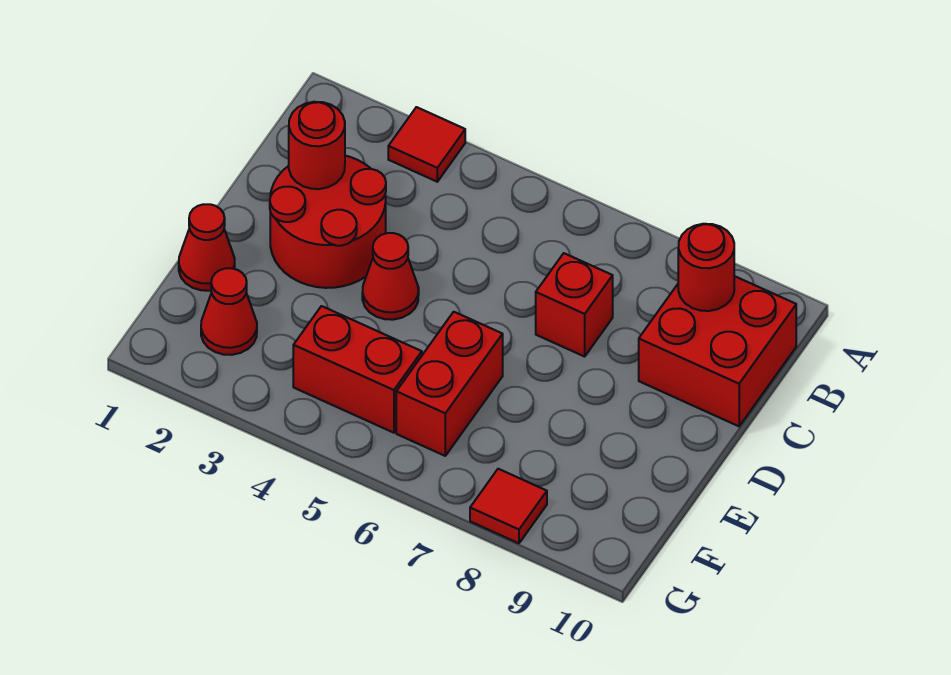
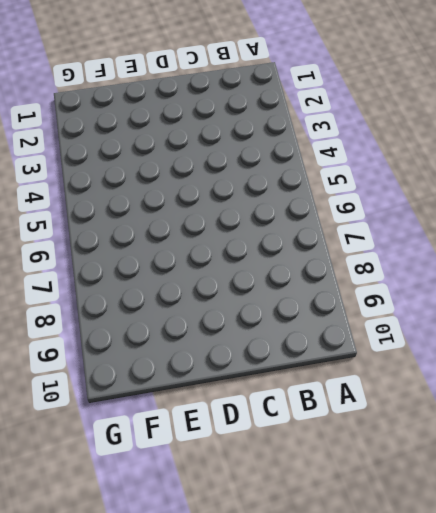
none -> red 1x1 tile [388,107,465,182]
none -> red 2x2 brick [639,276,796,426]
none -> red 2x2 round brick [270,156,386,288]

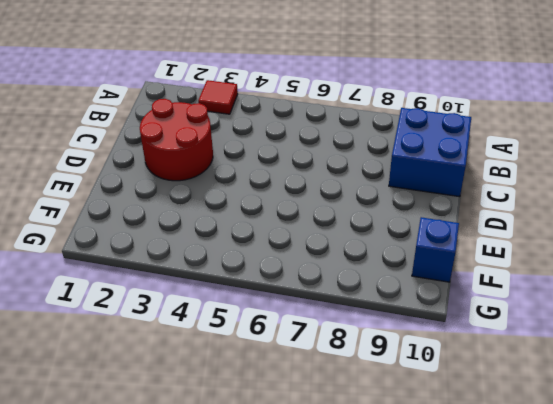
blue 2x2 brick [389,108,471,197] -> red 2x2 brick [639,276,796,426]
blue 1x1 brick [412,217,459,282] -> none
none -> red 1x1 brick [536,253,613,357]
none -> red 1x1 cone [362,233,419,320]
none -> red 1x1 cone [179,204,235,291]

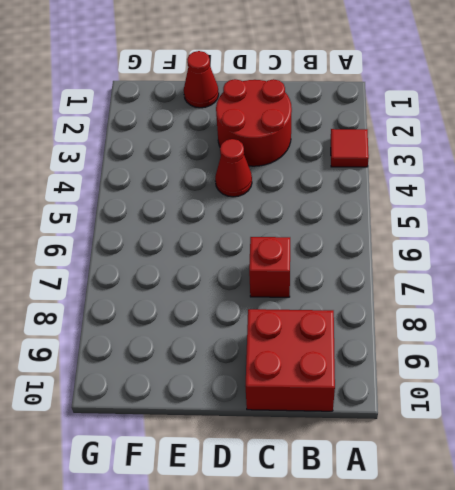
none -> red 1x2 brick [396,312,503,456]
none -> red 1x1 cone [201,268,257,355]
none -> red 1x2 brick [293,306,422,433]

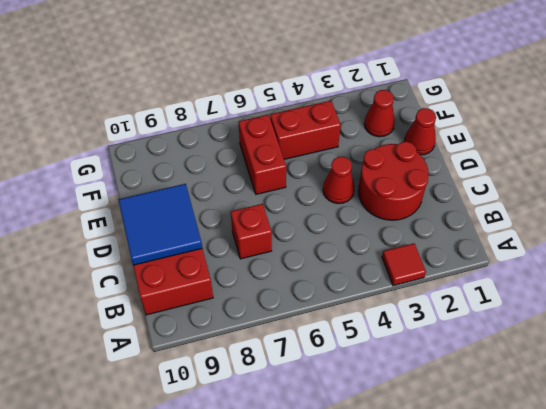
blue 2x2 tile [118,184,202,265] -> none
none -> red 1x1 tile [470,469,547,543]
none -> red 1x1 round brick [678,224,734,311]
none -> red 1x1 round brick [289,102,345,189]

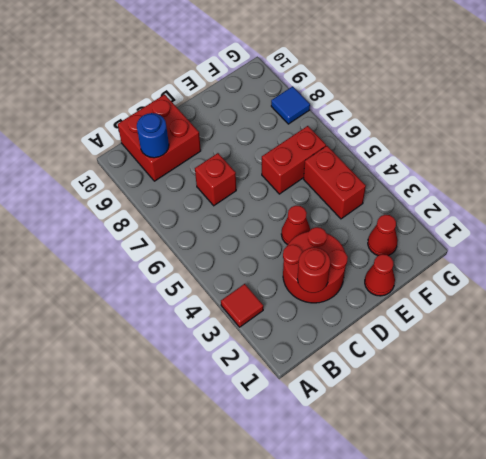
blue 1x1 round brick [137,113,169,158] -> red 1x1 round brick [678,224,734,311]
blue 1x1 tile [271,86,310,124] -> red 1x1 tile [470,469,547,543]

